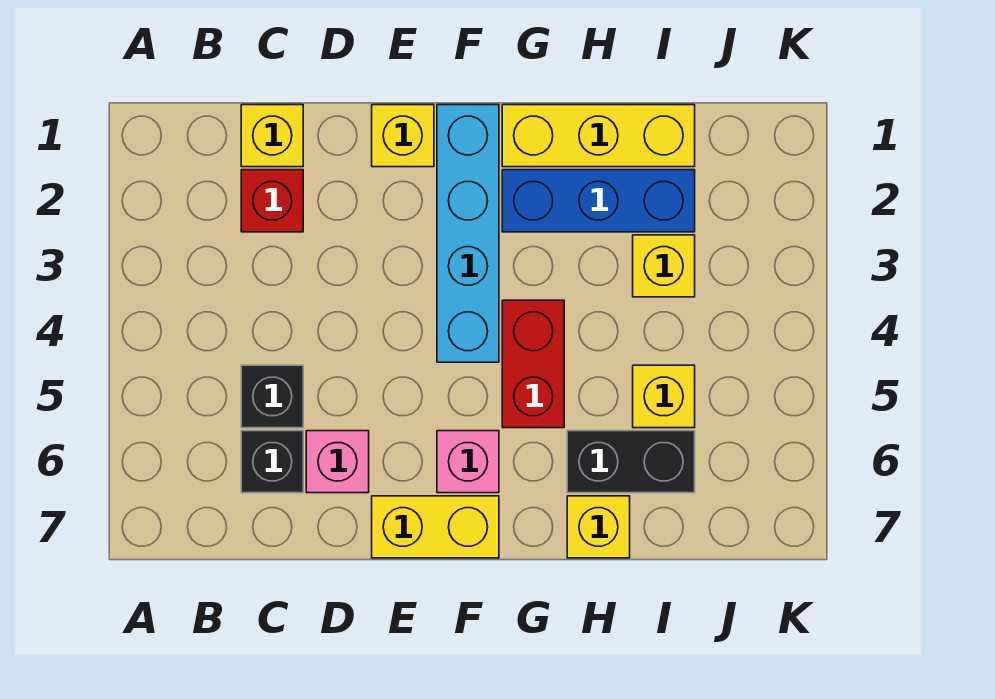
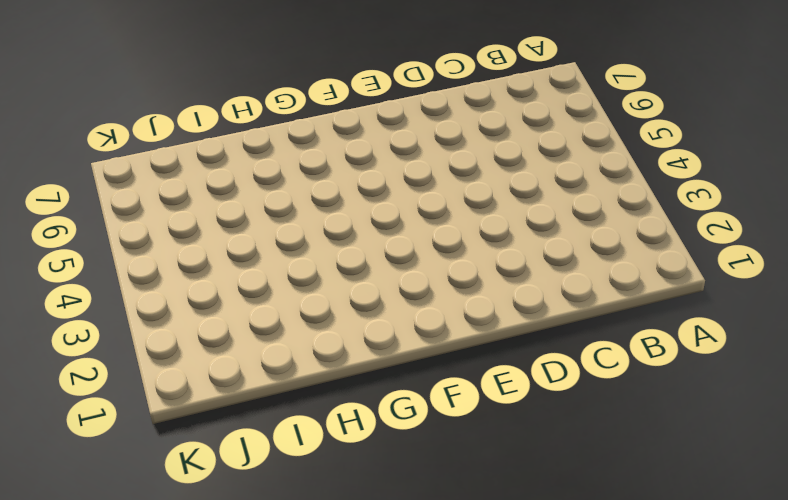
none -> yellow 1x1 brick [241,105,303,167]
none -> red 1x1 brick [241,170,303,232]
none -> black 1x1 brick [241,365,303,428]

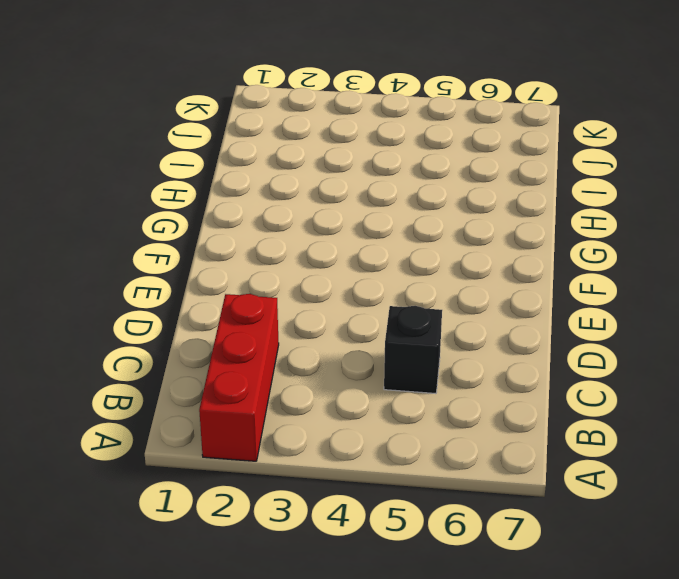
red 1x3 brick [199,294,279,461] -> red 1x1 brick [241,170,303,232]
none -> yellow 1x1 brick [241,105,303,167]
none -> black 1x1 brick [241,431,303,493]
none -> pink 1x1 brick [306,431,369,493]

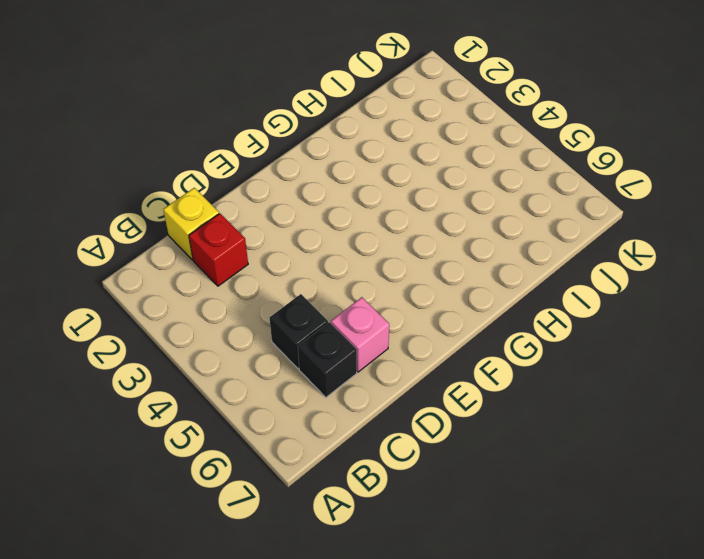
none -> yellow 1x1 brick [372,105,434,167]
none -> yellow 1x2 brick [372,496,499,558]
none -> cyan 1x4 brick [437,105,499,362]

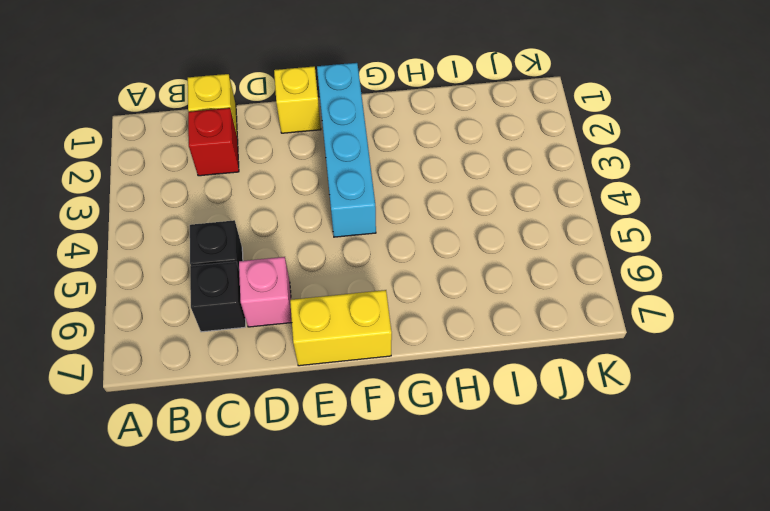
none -> pink 1x1 brick [437,431,499,493]
none -> yellow 1x3 brick [502,105,695,167]
none -> blue 1x3 brick [502,170,695,232]

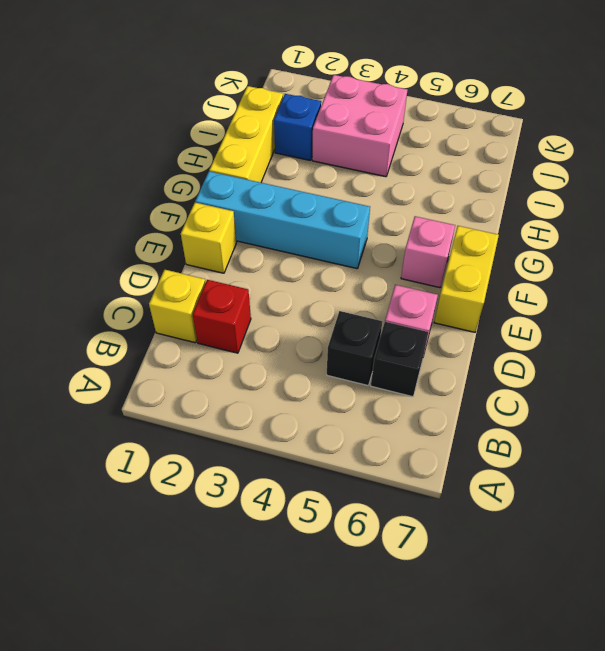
blue 1x1 brick [274,94,321,160] -> blue 1x3 brick [502,170,695,232]
pink 2x2 brick [312,75,407,177] -> yellow 1x1 brick [633,235,695,297]
none -> red 1x2 brick [502,300,564,428]
none -> black 1x2 brick [567,431,695,493]
none -> yellow 1x1 brick [567,496,630,558]

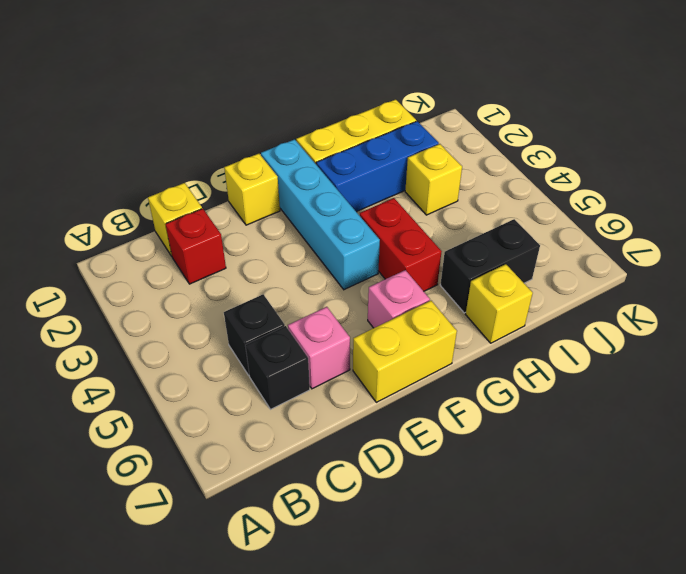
none -> yellow 1x1 brick [633,365,695,428]

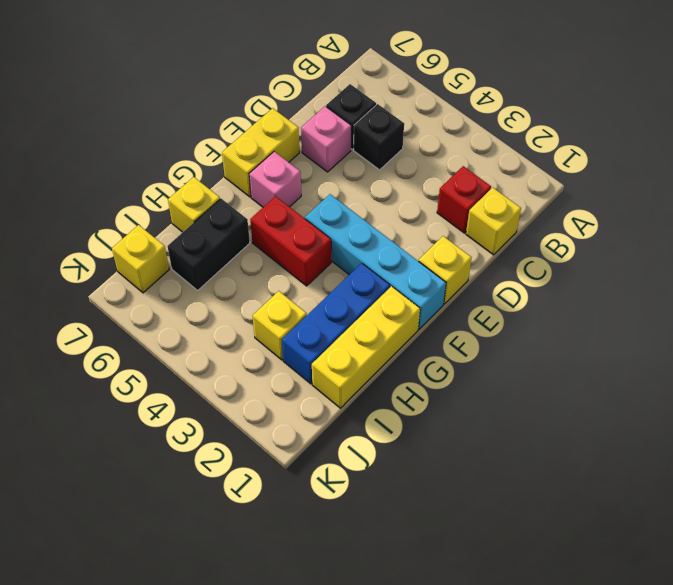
yellow 1x1 brick [112,225,169,293] -> yellow 1x1 brick moved to [633,365,695,428]

